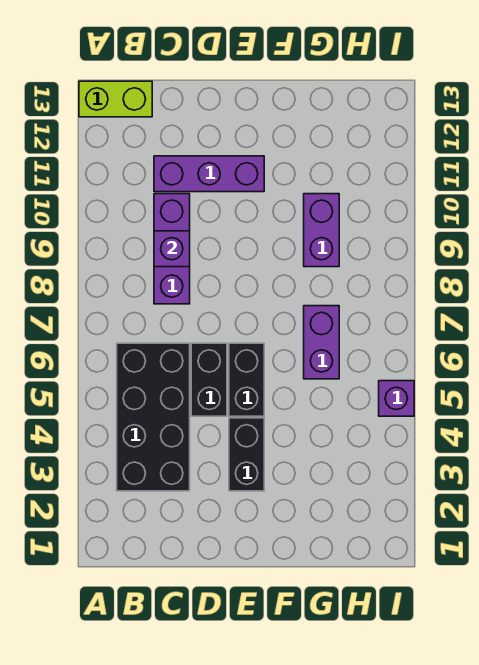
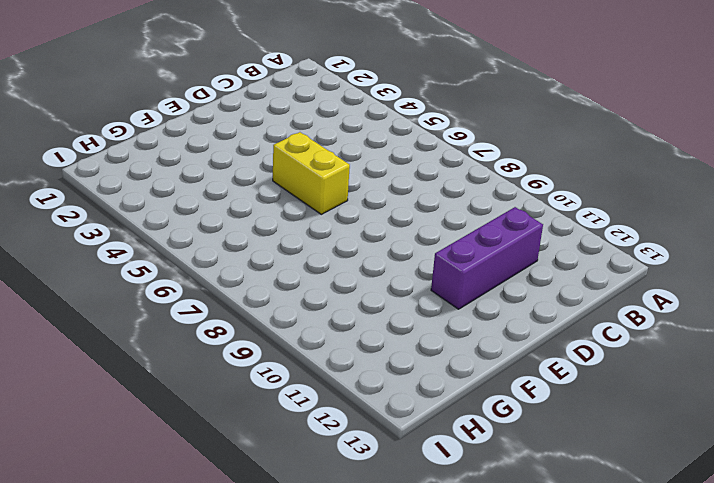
yellow 1x2 brick [273,132,350,214] -> black 1x2 brick [229,343,264,416]
none -> lime 1x2 brick [79,81,152,117]
none -> black 2x4 brick [117,343,190,491]

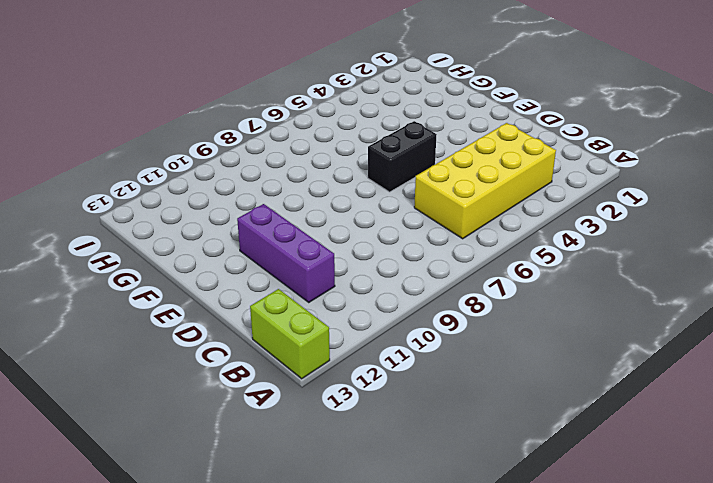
yellow 2x4 brick [414,123,556,239] -> black 2x4 brick [117,343,190,491]
none -> purple 1x3 brick [154,194,190,304]
none -> black 1x2 brick [191,343,227,416]

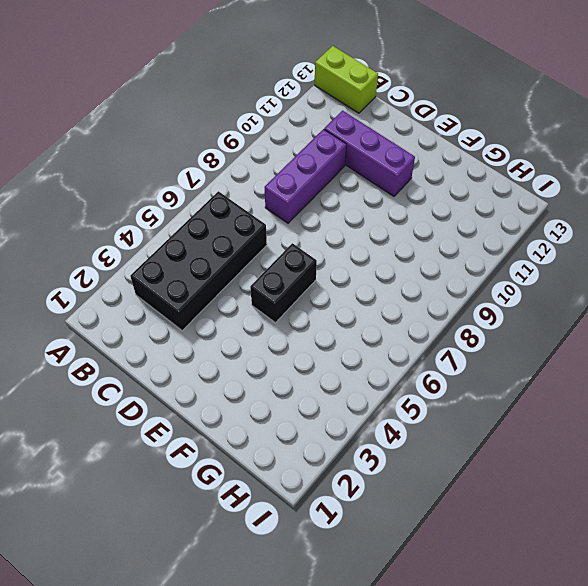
none -> black 1x2 brick [191,343,227,416]
none -> black 1x2 brick [229,418,264,491]

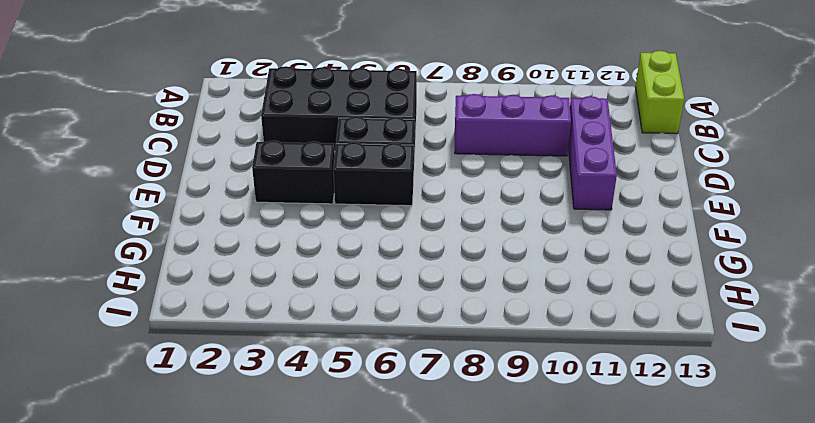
none -> purple 1x2 brick [304,306,339,379]
none -> purple 1x2 brick [304,194,339,267]

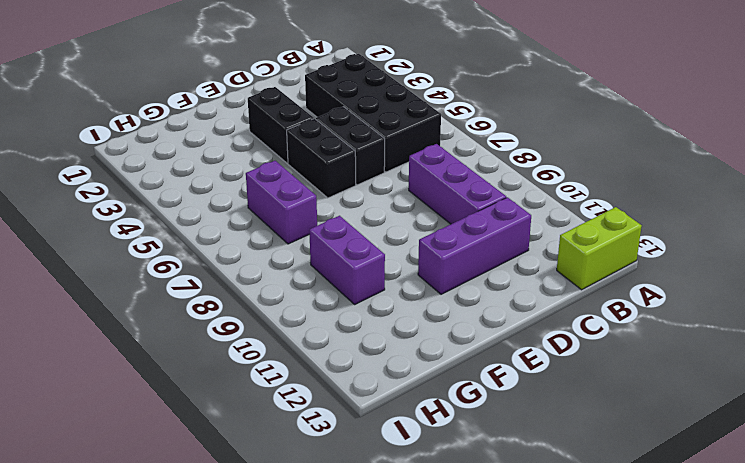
none -> purple 1x1 brick [379,381,414,416]
none -> purple 1x1 brick [154,231,190,267]

